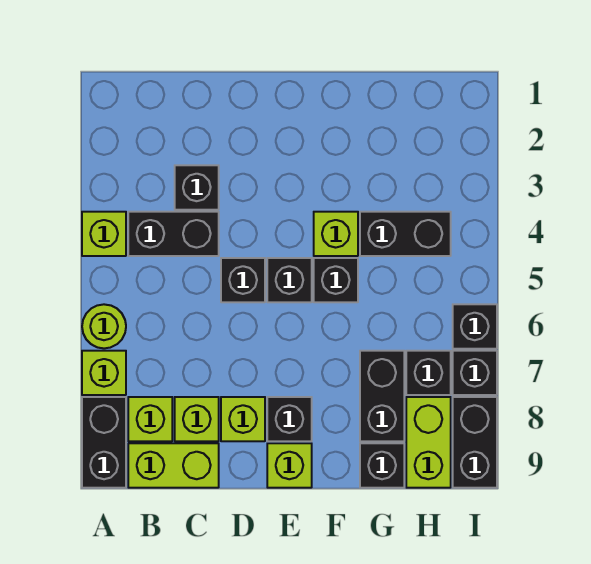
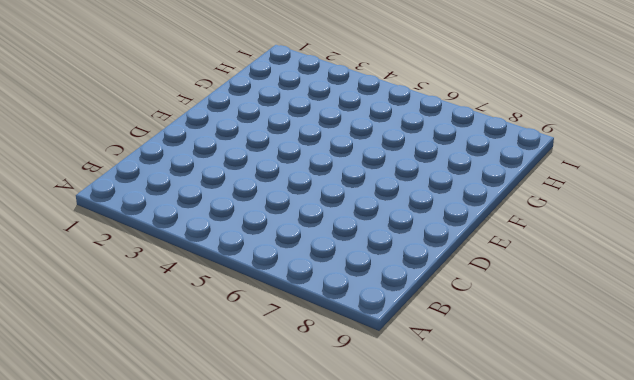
none -> lime 1x1 brick [82,212,126,256]
none -> lime 1x1 round brick [82,304,126,348]
none -> lime 1x1 brick [82,351,126,395]

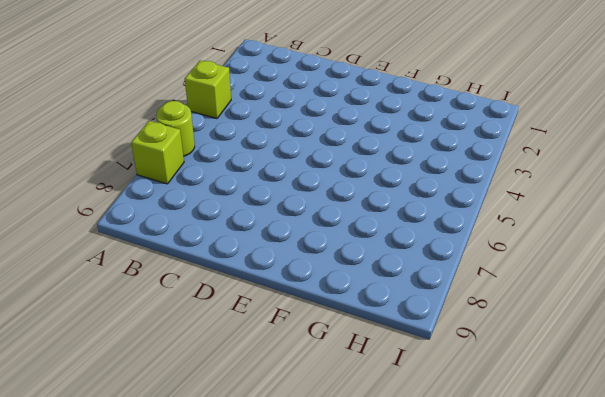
none -> black 1x2 brick [82,397,126,488]
none -> black 1x2 brick [128,212,219,256]
none -> lime 1x1 brick [128,397,172,441]

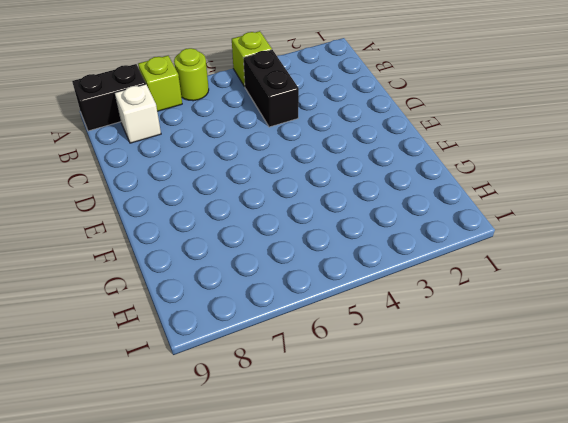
white 1x1 brick [115,84,161,143] -> lime 1x1 brick [128,397,172,441]
none -> lime 1x2 brick [128,443,219,488]
none -> black 1x1 brick [175,165,219,210]
none -> lime 1x1 brick [175,397,219,441]

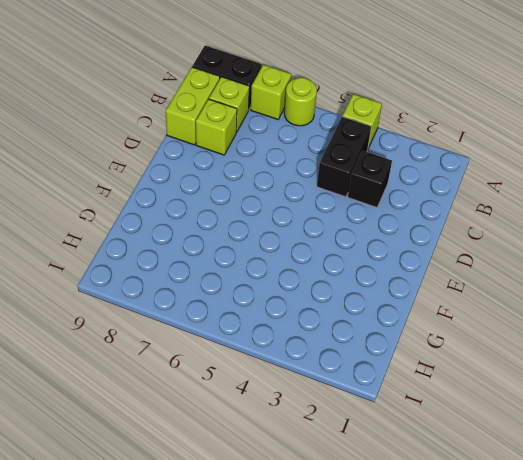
none -> black 1x1 brick [221,258,265,302]
none -> lime 1x1 brick [221,397,265,441]
none -> black 1x1 brick [267,258,312,302]

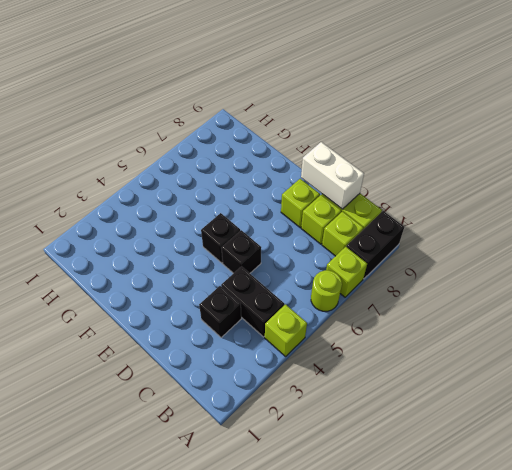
white 1x2 brick [301,142,364,209] -> none
none -> black 1x1 brick [267,397,312,441]
none -> lime 1x1 brick [267,443,312,488]
none -> lime 1x1 brick [314,212,358,256]

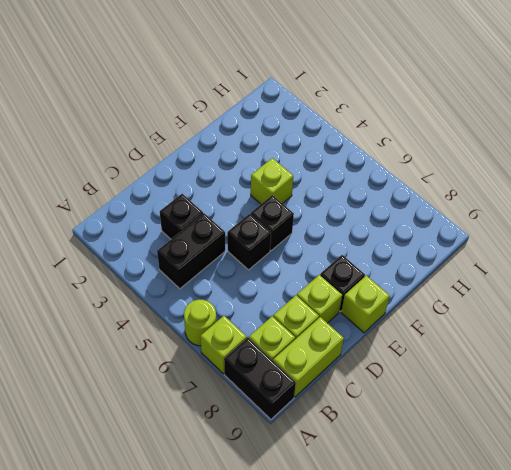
none -> lime 1x1 brick [82,212,126,256]
none -> black 1x1 brick [314,258,358,302]
none -> black 1x2 brick [360,212,451,256]

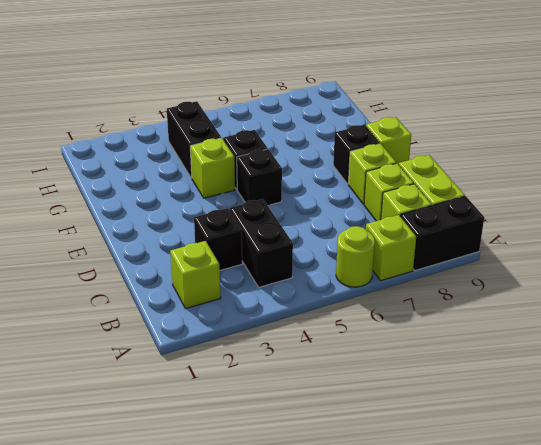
lime 1x1 brick [170,241,221,309] -> lime 1x1 brick moved to [82,212,126,256]
none -> black 1x1 brick [221,258,265,302]
none -> black 1x2 brick [360,351,404,441]
none -> black 1x1 brick [360,443,404,488]

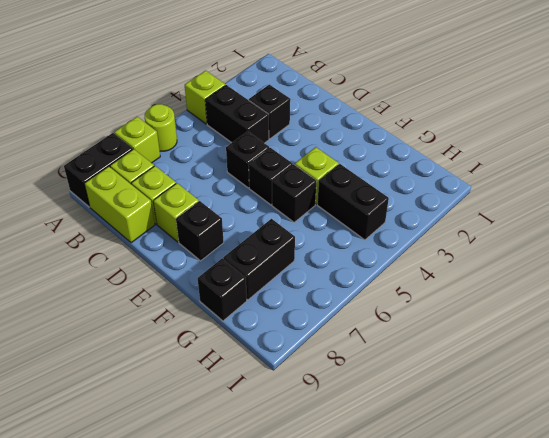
none -> lime 1x1 brick [267,443,312,488]
none -> black 1x1 brick [406,351,451,395]
none -> lime 1x2 brick [406,397,451,488]

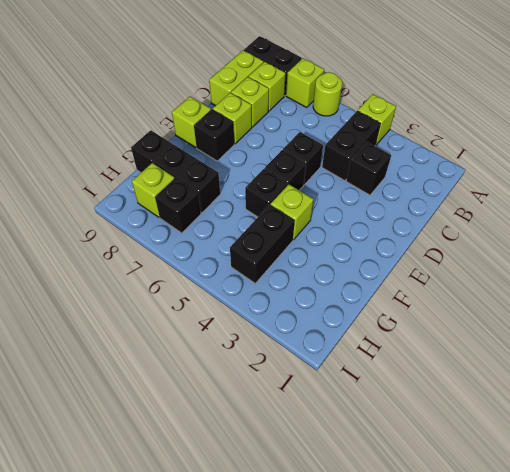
lime 1x1 brick [132,163,174,217] -> lime 1x2 brick [406,397,451,488]
none -> black 1x1 brick [453,304,497,349]
none -> black 1x1 brick [453,351,497,395]
none -> black 1x2 brick [453,397,497,488]

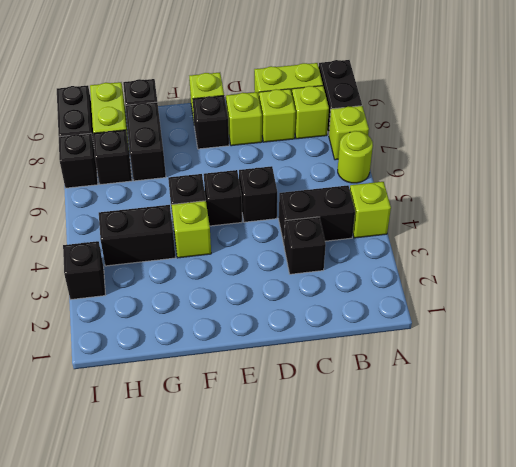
black 1x1 brick [63,241,105,300] -> black 1x1 brick moved to [453,304,497,349]

